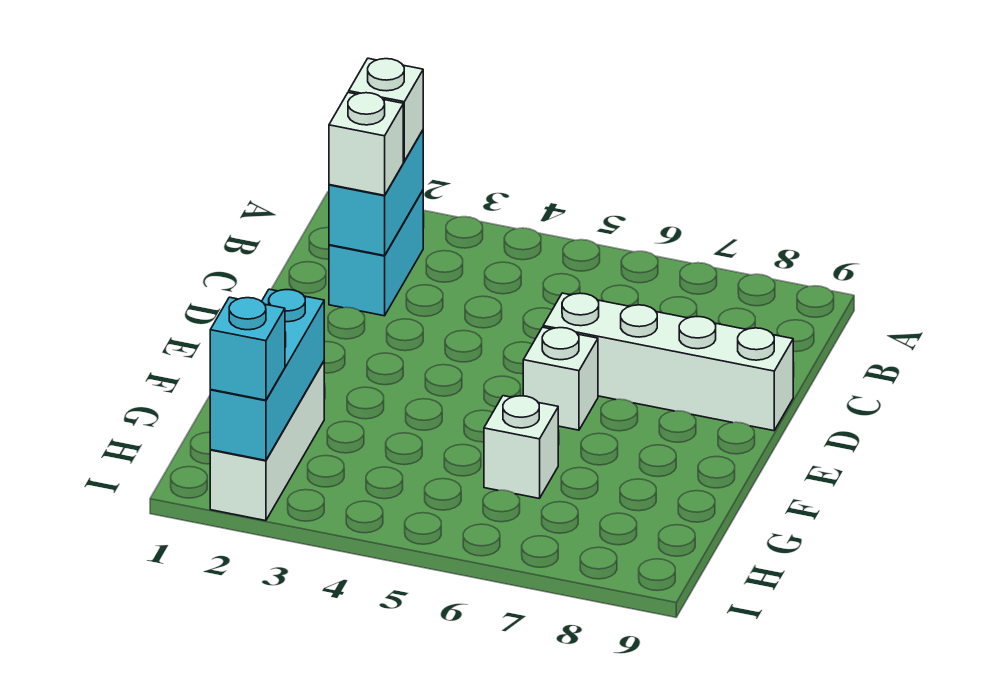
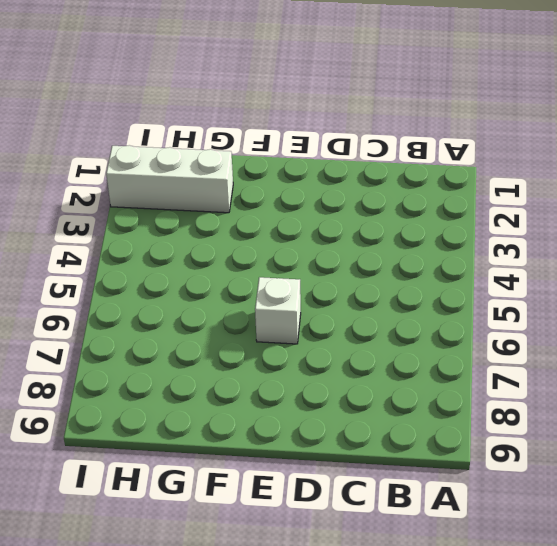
none -> cyan 1x2 brick [329,191,423,316]
none -> white 1x4 brick [543,293,793,431]

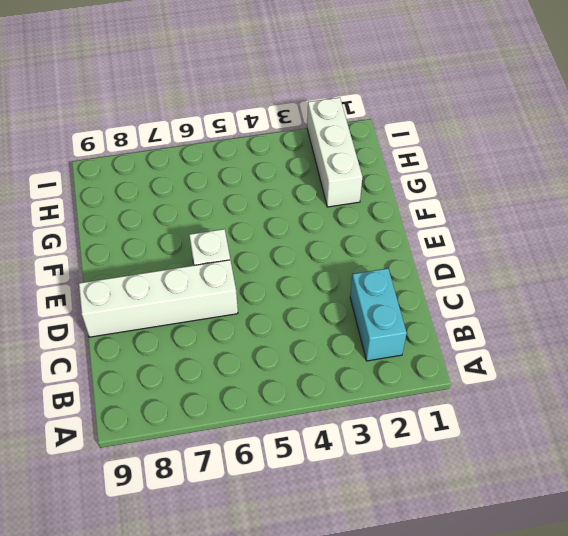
none -> white 1x1 brick [484,396,558,498]
none -> cyan 1x2 brick [329,130,423,256]

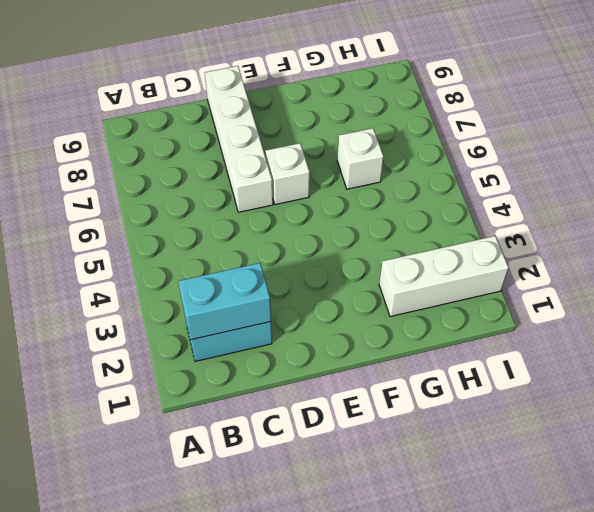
none -> cyan 1x3 brick [210,289,324,460]
none -> white 1x1 brick [349,58,423,161]

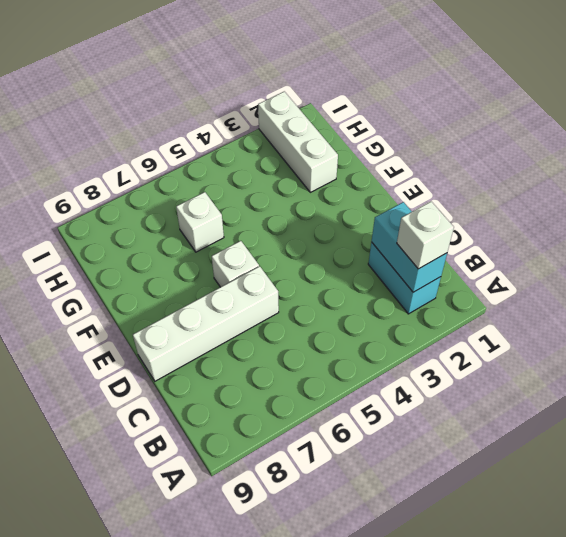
none -> cyan 1x3 brick [210,289,324,460]
none -> white 1x1 brick [329,93,403,195]

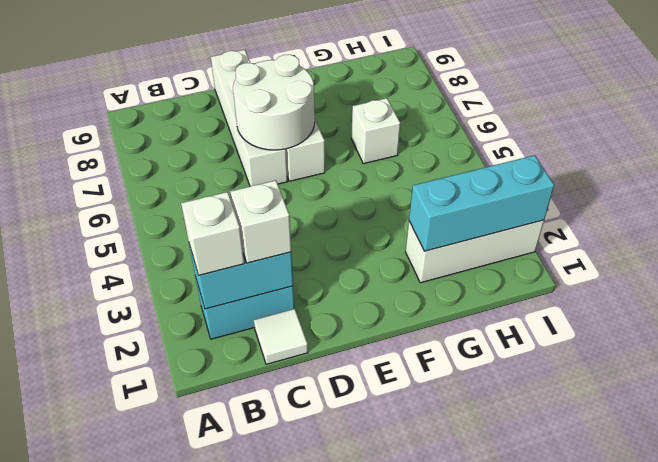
white 1x1 tile [254,309,308,364] -> none
white 2x2 round brick [233,55,315,150] -> none
none -> cyan 1x1 brick [210,297,285,400]

